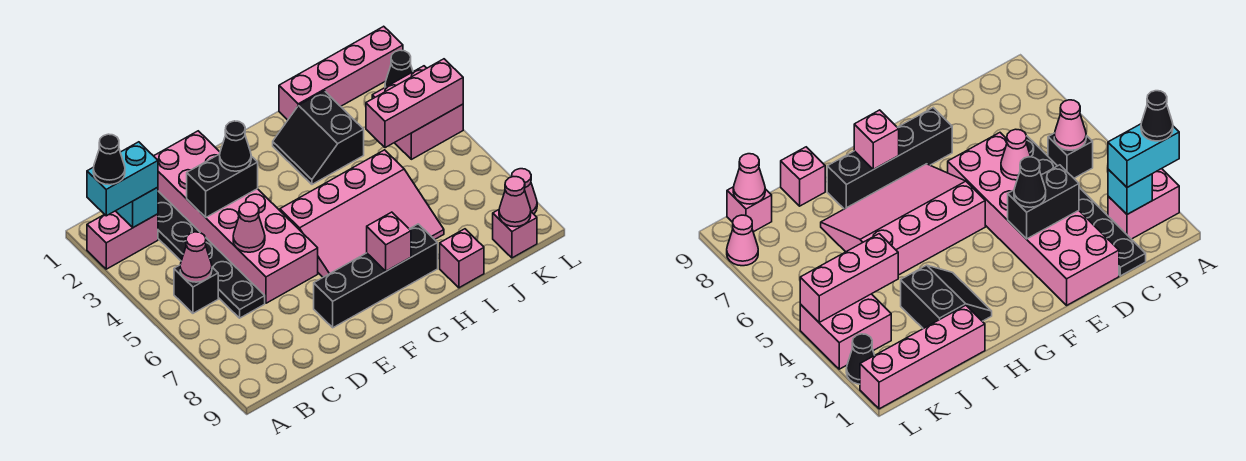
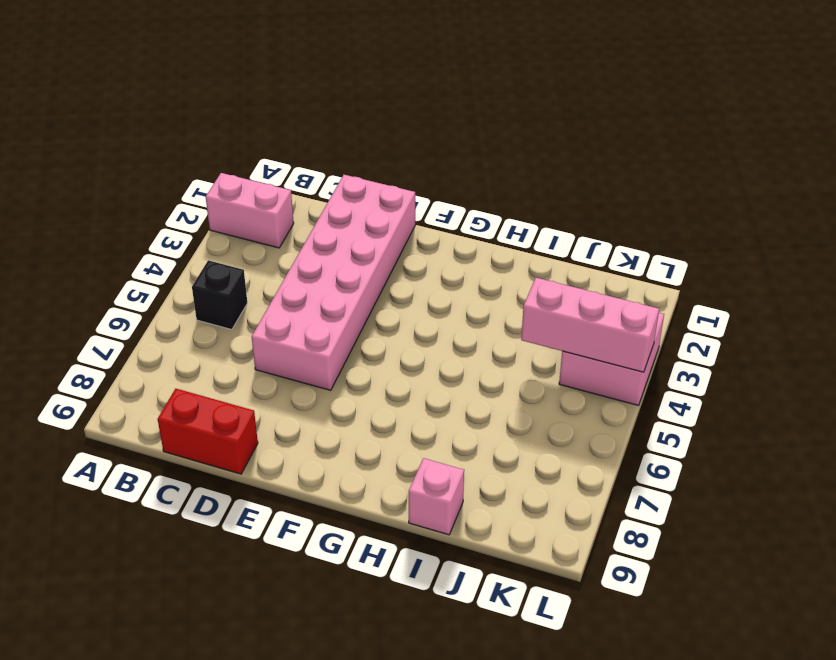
red 1x2 brick [158,389,258,474] -> none
none -> black 1x6 plate [158,191,265,318]
none -> black 1x4 brick [314,224,438,328]
none -> pink 3x4 slope [280,150,444,277]

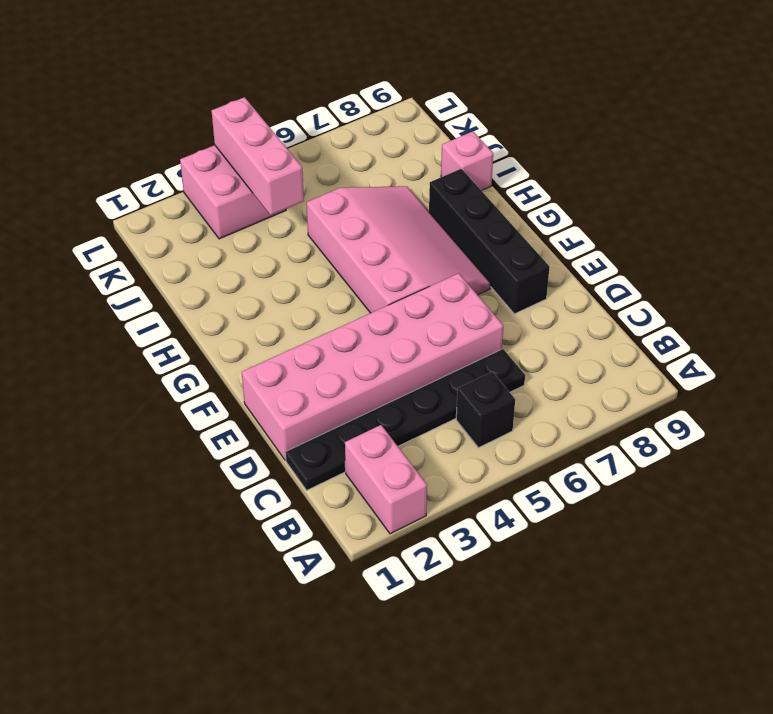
none -> black 2x2 slope [273,91,364,184]
none -> pink 1x4 brick [279,26,403,120]
none -> pink 1x1 brick [493,210,537,258]

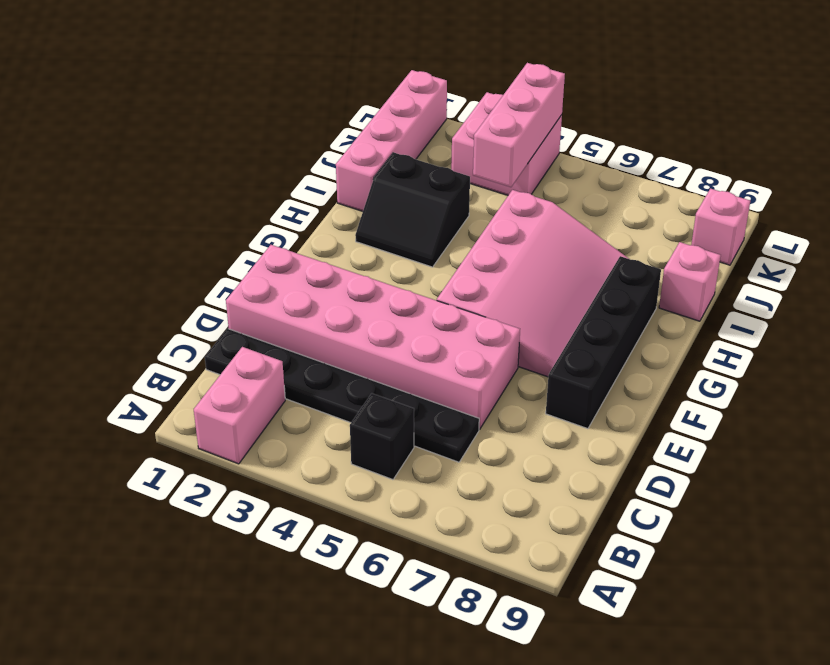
none -> black 1x1 cone [385,50,413,87]
none -> pink 1x1 cone [512,169,537,214]
none -> cyan 1x1 brick [116,187,158,228]

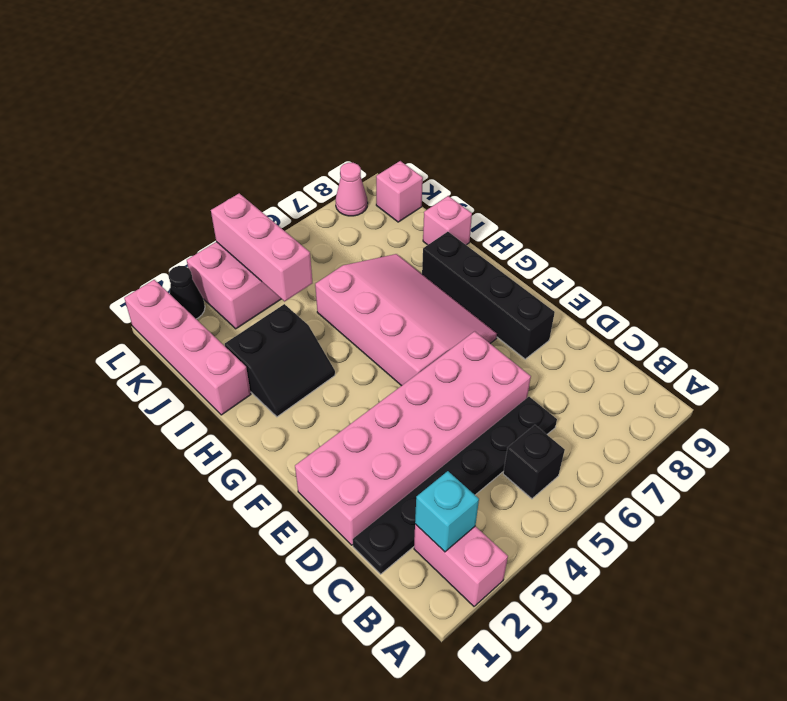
none -> pink 1x1 cone [180,232,212,282]
none -> black 1x2 brick [187,154,258,217]
none -> pink 1x1 cone [233,202,265,252]

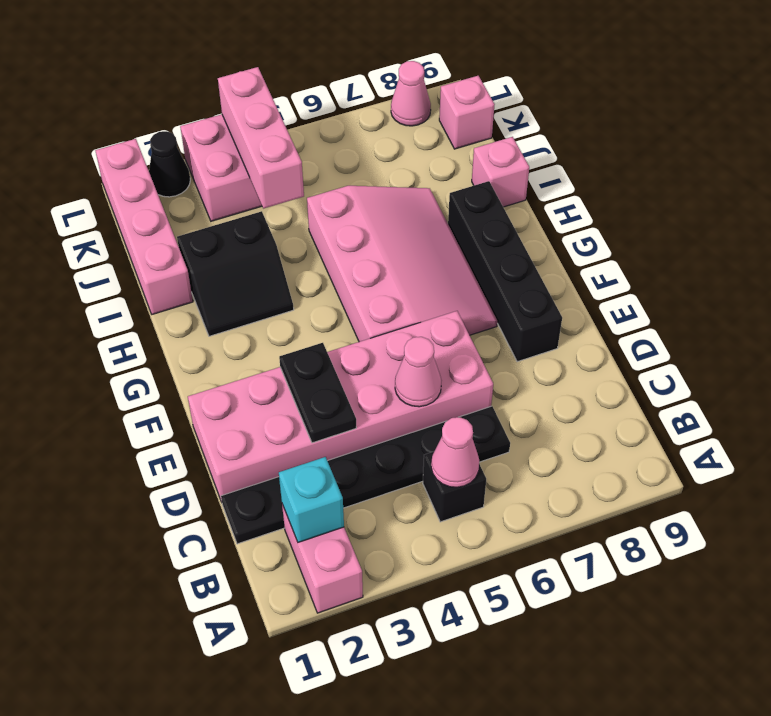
black 1x2 plate [279,343,356,443] -> black 1x2 brick [187,154,258,217]
none -> pink 1x1 brick [367,212,411,271]
none -> pink 1x1 cone [499,177,531,227]
none -> cyan 1x2 brick [87,142,158,216]

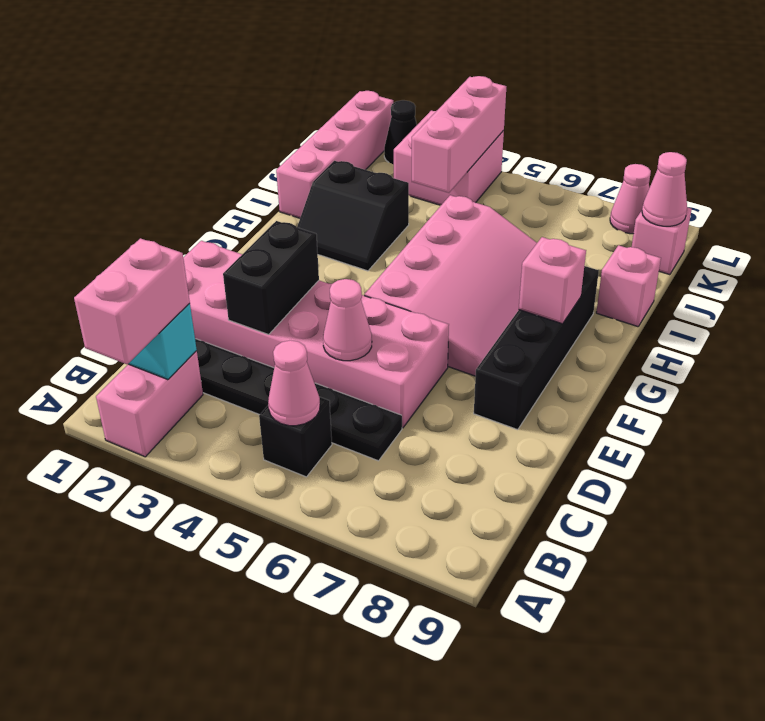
pink 1x2 brick [74,238,190,364] -> cyan 1x2 brick [87,142,158,216]
none -> black 1x1 cone [220,121,251,171]
none -> black 1x1 cone [93,134,125,185]

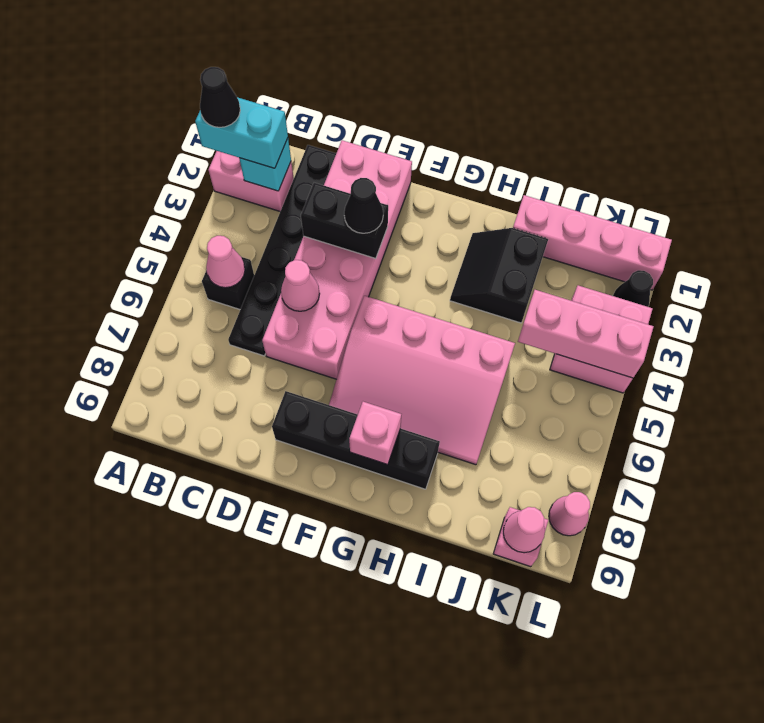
none -> pink 1x1 brick [440,229,484,288]

